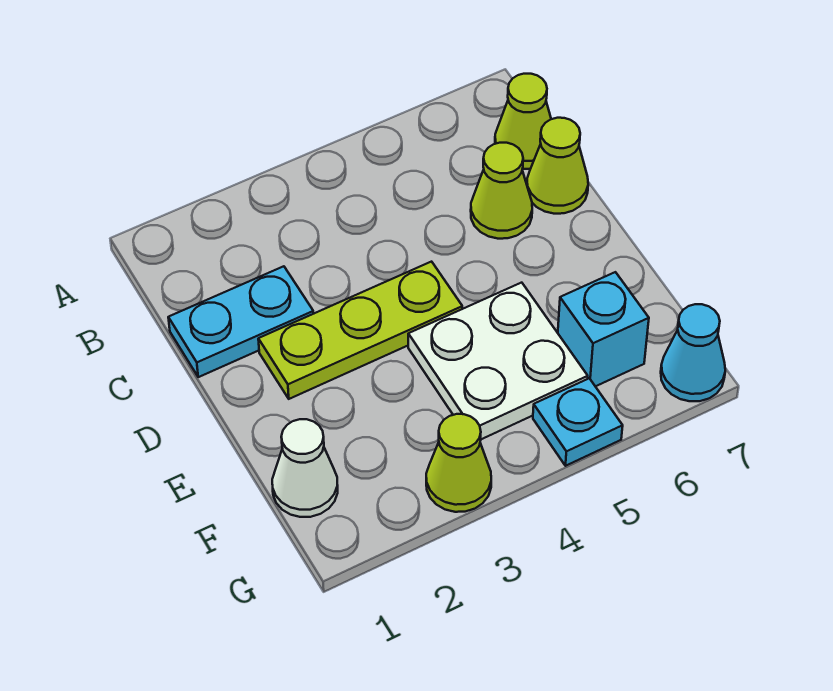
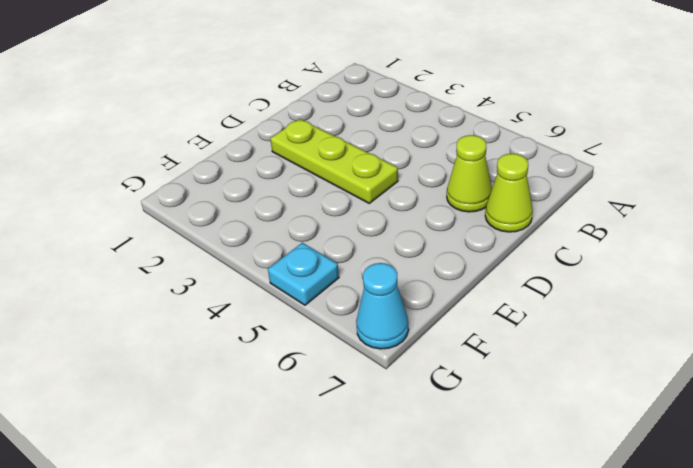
none -> lime 1x1 cone [495,74,551,169]
none -> cyan 1x2 plate [168,266,314,377]

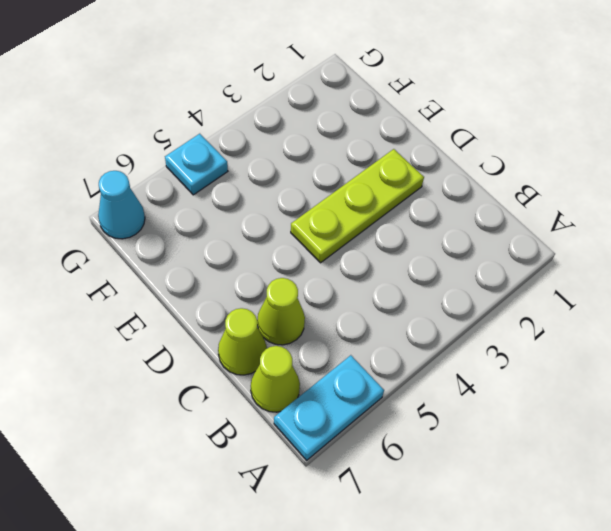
cyan 1x2 plate [274,355,384,460] -> cyan 1x2 plate moved to [168,266,314,377]
none -> white 2x2 plate [408,283,588,439]
none -> white 1x1 cone [272,419,338,517]

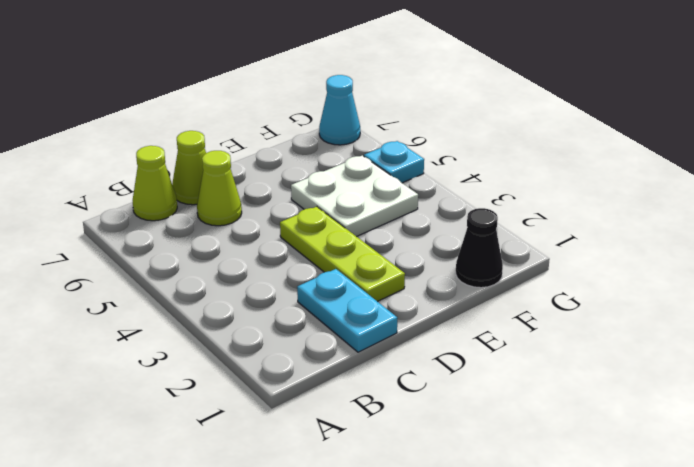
black 1x1 cone [456,208,503,288] -> white 1x1 cone [272,419,338,517]
none -> cyan 1x1 brick [558,272,649,386]
none -> lime 1x1 cone [426,414,491,512]

